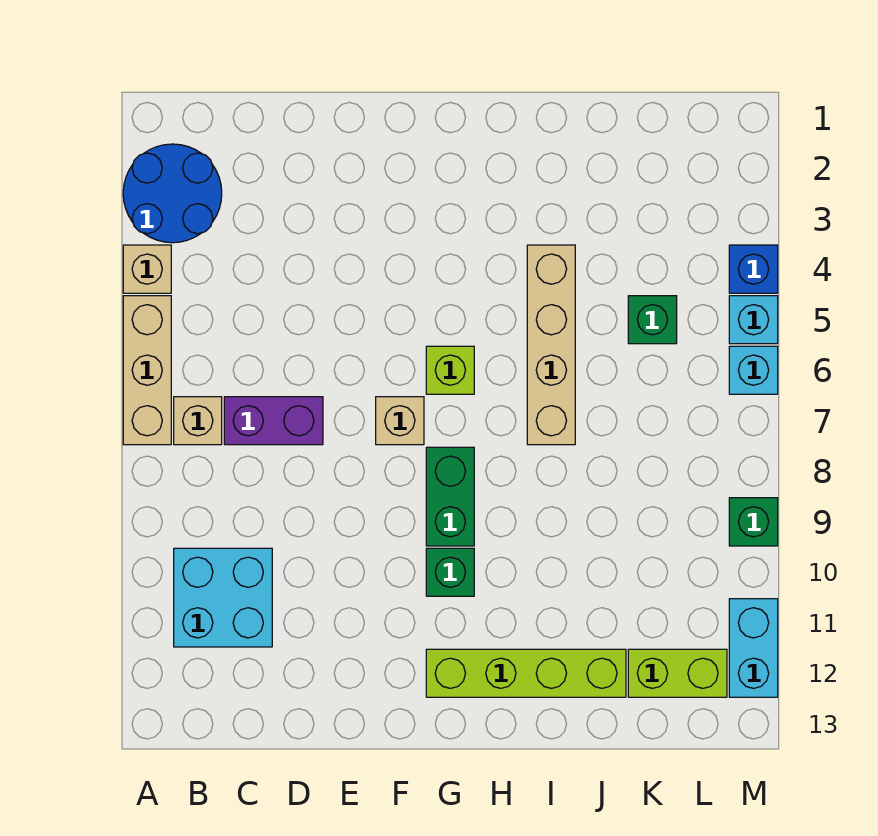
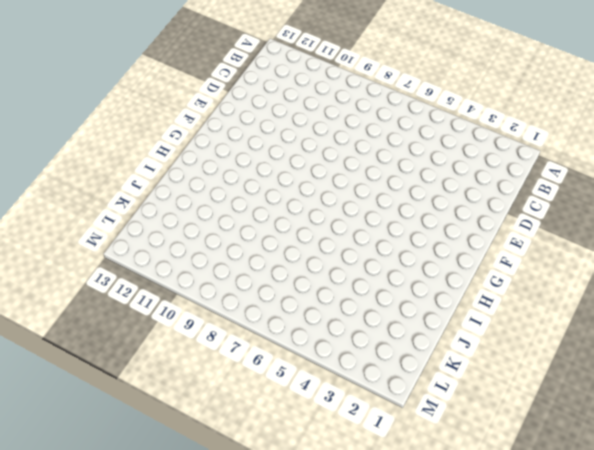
none -> blue 2x2 round brick [123,144,222,243]
none -> tan 1x1 brick [123,245,171,293]
none -> tan 1x3 brick [123,296,171,445]

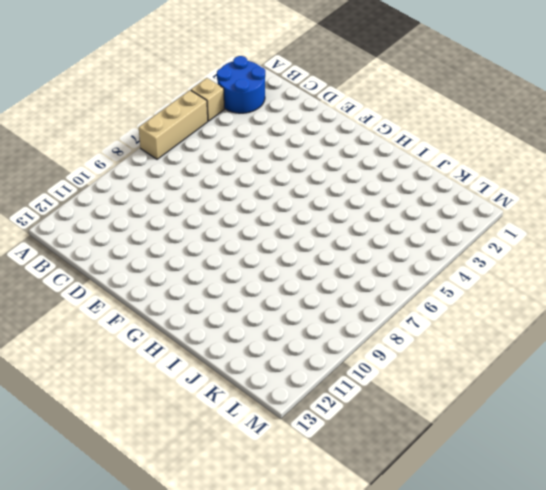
none -> tan 1x1 brick [174,397,222,445]
none -> cyan 2x2 brick [174,548,272,647]
none -> purple 1x2 brick [224,397,323,445]

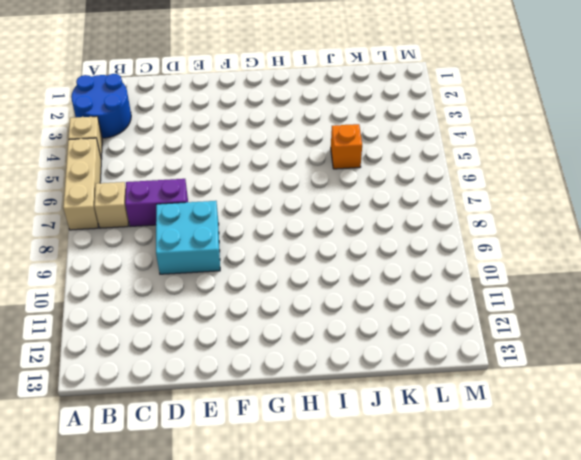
cyan 2x2 brick [156,201,220,274] -> cyan 2x2 brick moved to [174,548,272,647]
orange 1x1 brick [331,124,362,169] -> none
none -> tan 1x1 brick [376,397,424,445]
none -> lime 1x1 brick [426,346,474,394]
none -> green 1x2 brick [426,447,474,546]

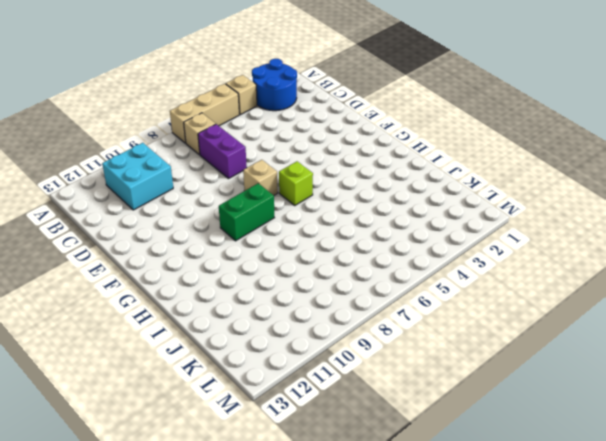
none -> green 1x1 brick [426,548,474,596]
none -> lime 1x4 brick [426,649,626,697]
none -> tan 1x4 brick [527,245,575,445]

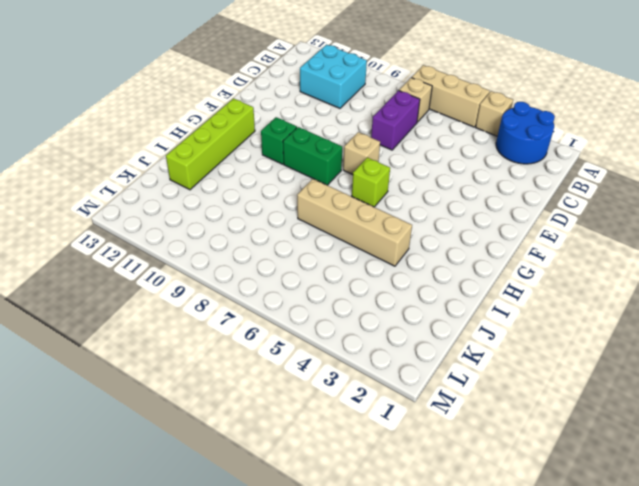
none -> green 1x1 brick [628,296,677,344]
none -> lime 1x2 brick [628,649,727,697]
none -> blue 1x1 brick [729,245,778,293]

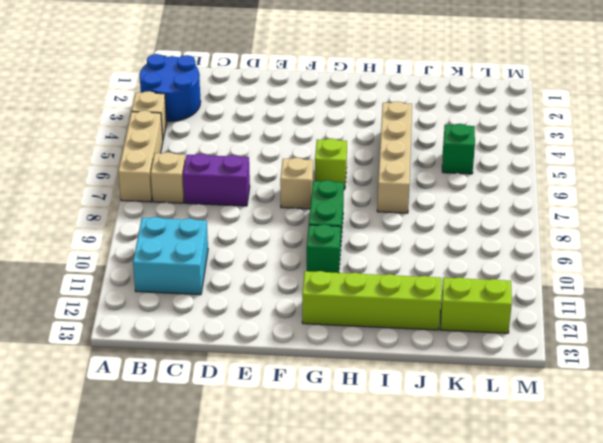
none -> blue 1x1 brick [729,245,778,293]
none -> cyan 1x1 brick [729,296,778,344]
none -> cyan 1x1 brick [729,346,778,394]

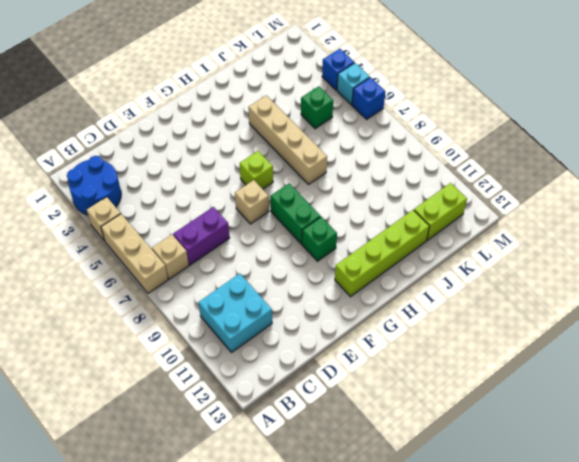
blue 1x1 brick [352,77,385,119] -> cyan 1x1 brick [729,346,778,394]
none -> green 1x1 brick [729,498,778,546]
none -> cyan 1x2 brick [729,599,778,697]

